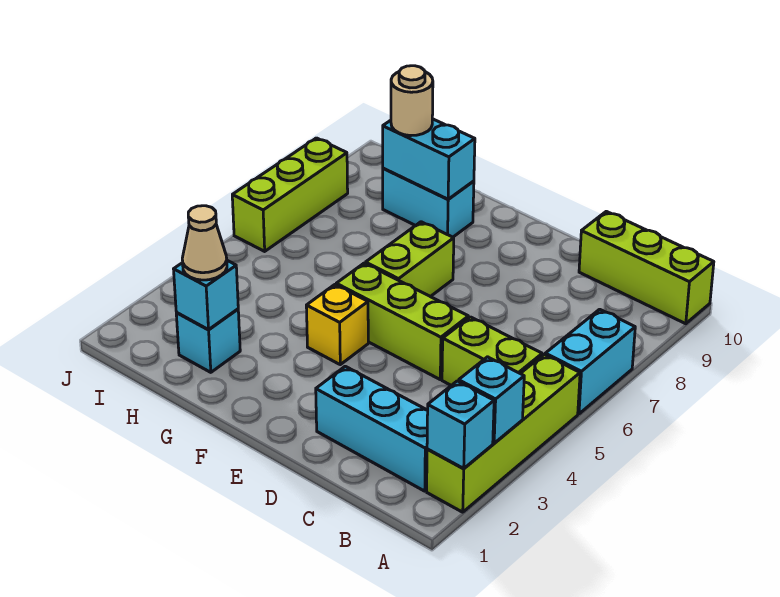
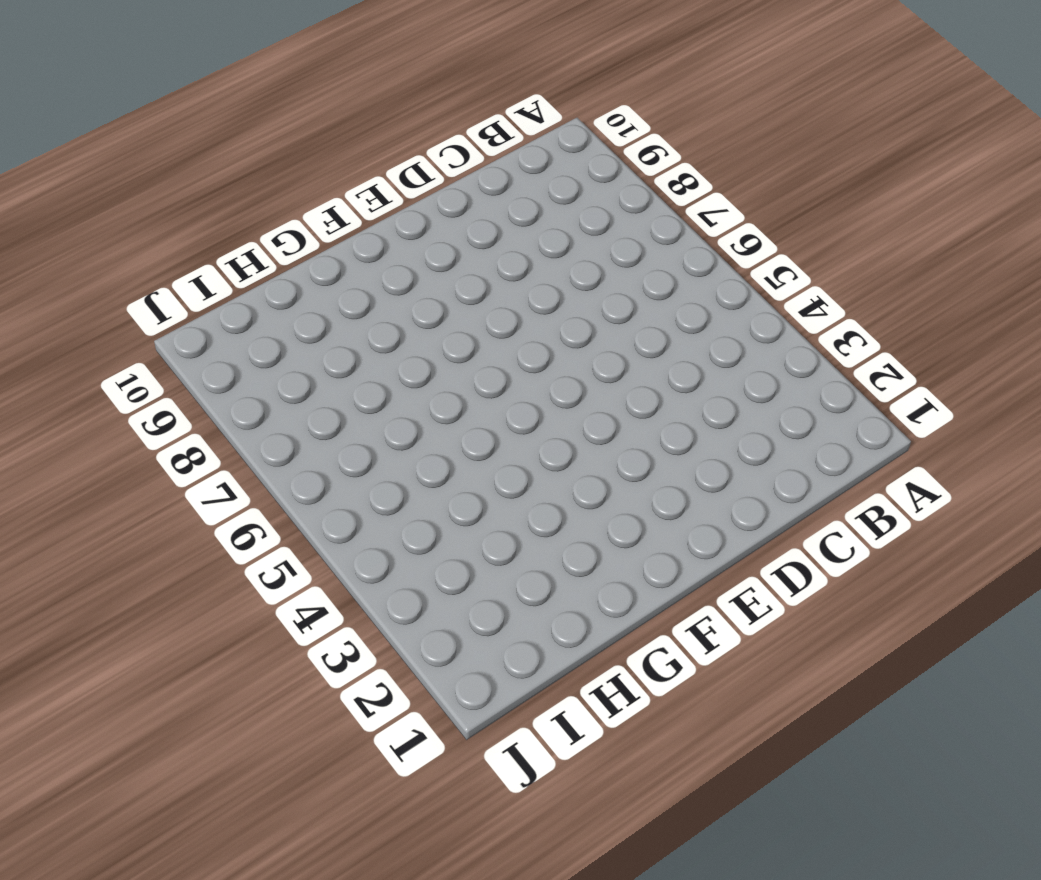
none -> lime 1x4 brick [427,354,580,512]
none -> cyan 1x2 brick [545,309,635,414]
none -> lime 1x3 brick [579,211,714,324]

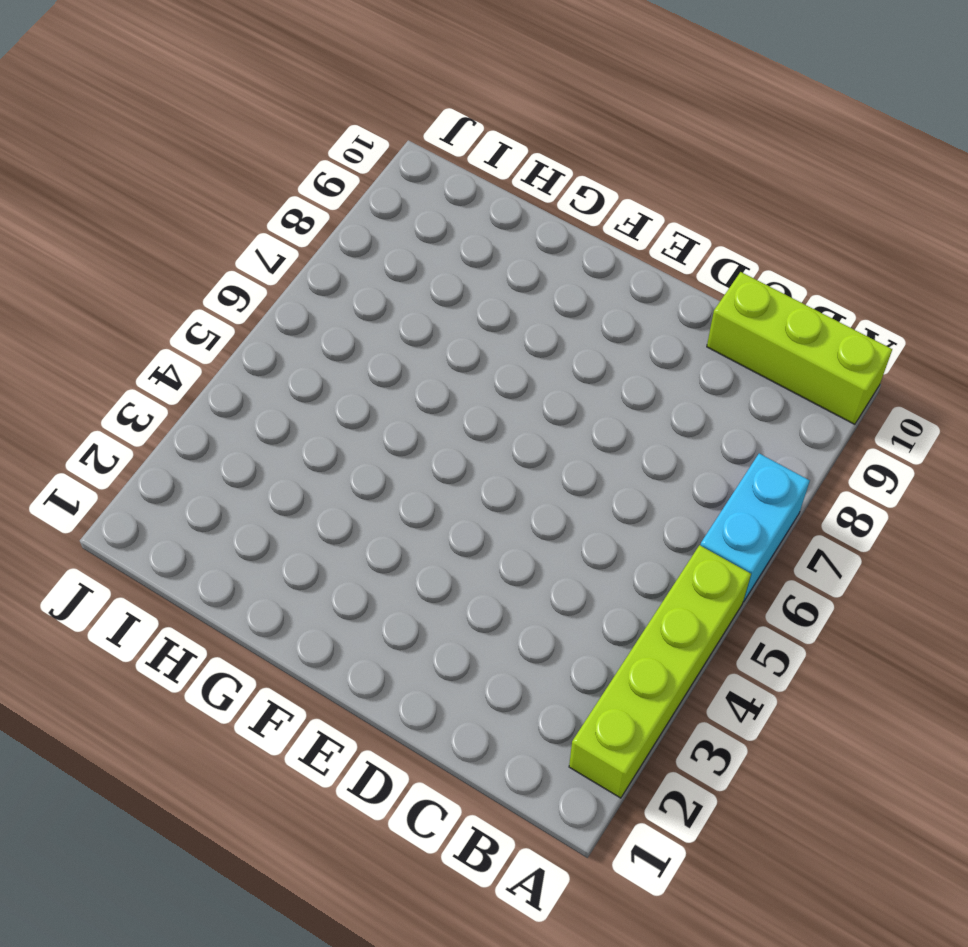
none -> cyan 1x3 brick [316,366,428,491]
none -> lime 1x2 brick [442,317,542,385]
none -> lime 1x3 brick [336,263,468,379]

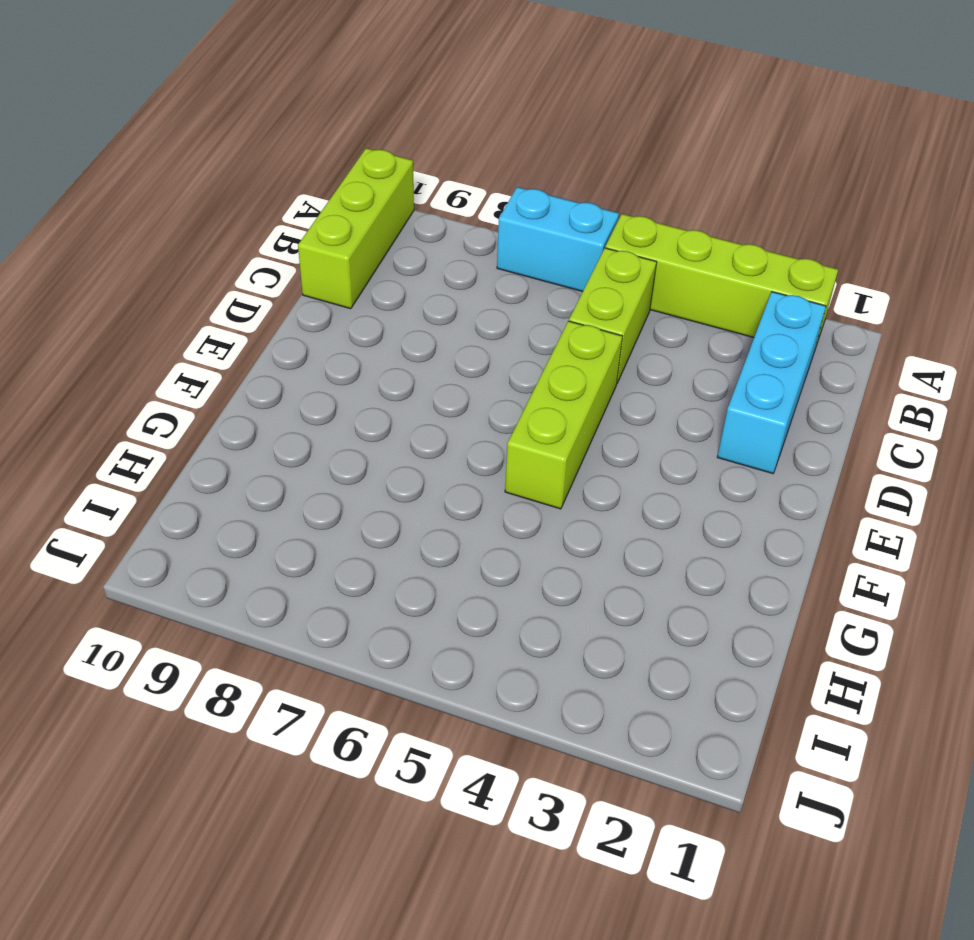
none -> yellow 1x1 brick [306,285,368,365]
none -> lime 1x2 brick [366,222,454,297]
none -> cyan 1x2 brick [383,168,474,237]

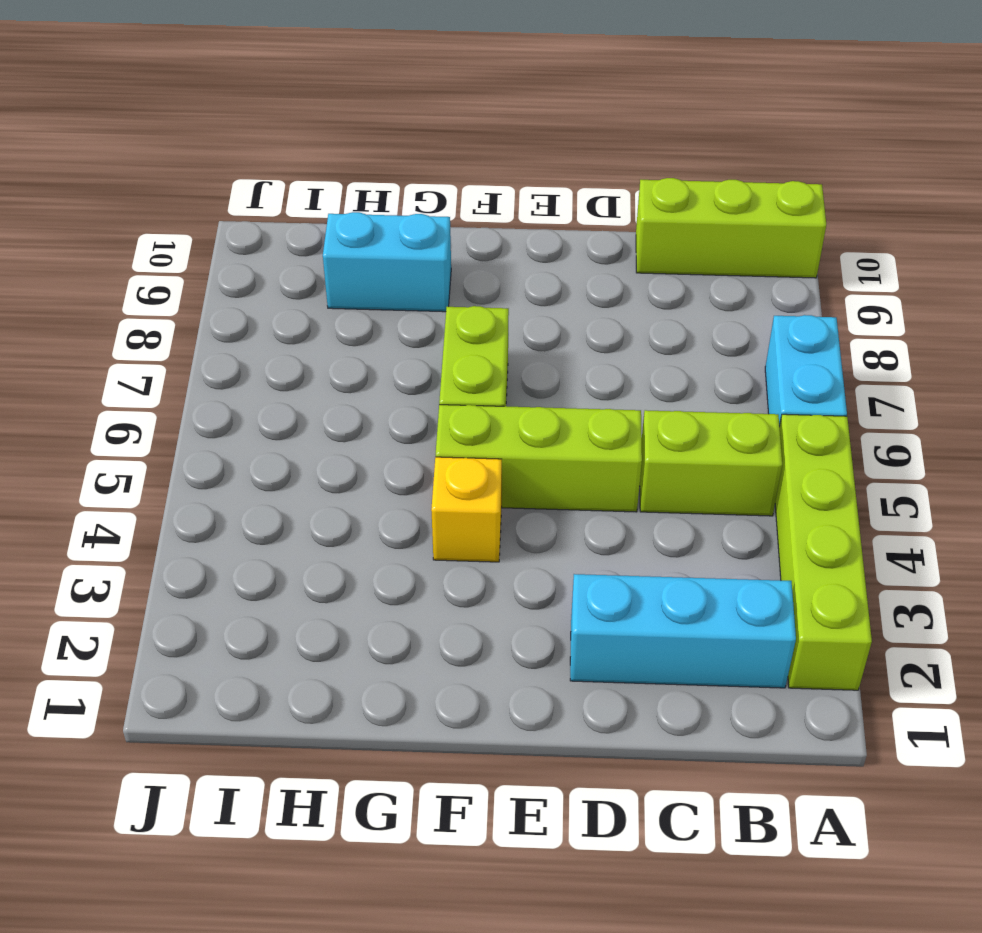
none -> cyan 1x1 brick [176,309,240,372]
none -> lime 1x3 brick [232,138,348,251]
none -> cyan 1x1 brick [427,381,494,468]

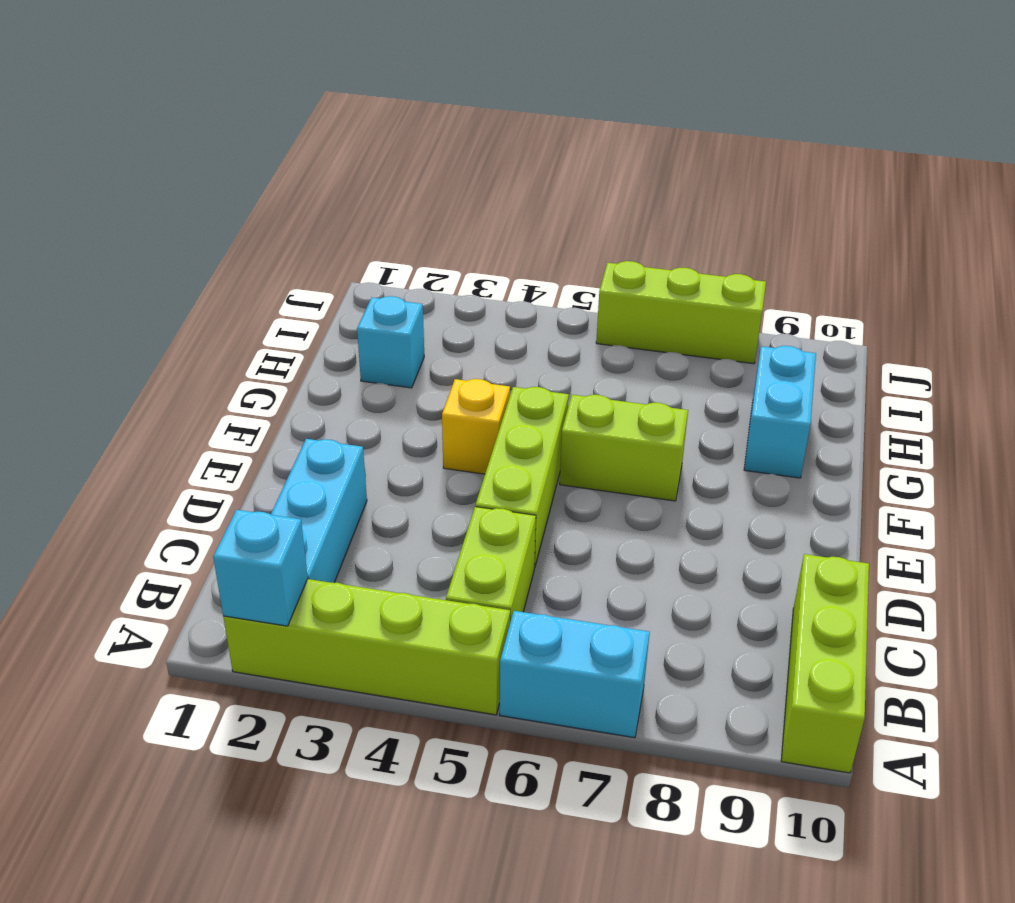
none -> cyan 1x1 brick [459,357,524,443]
none -> cyan 1x2 brick [383,119,475,199]
none -> cyan 1x1 brick [174,261,238,330]

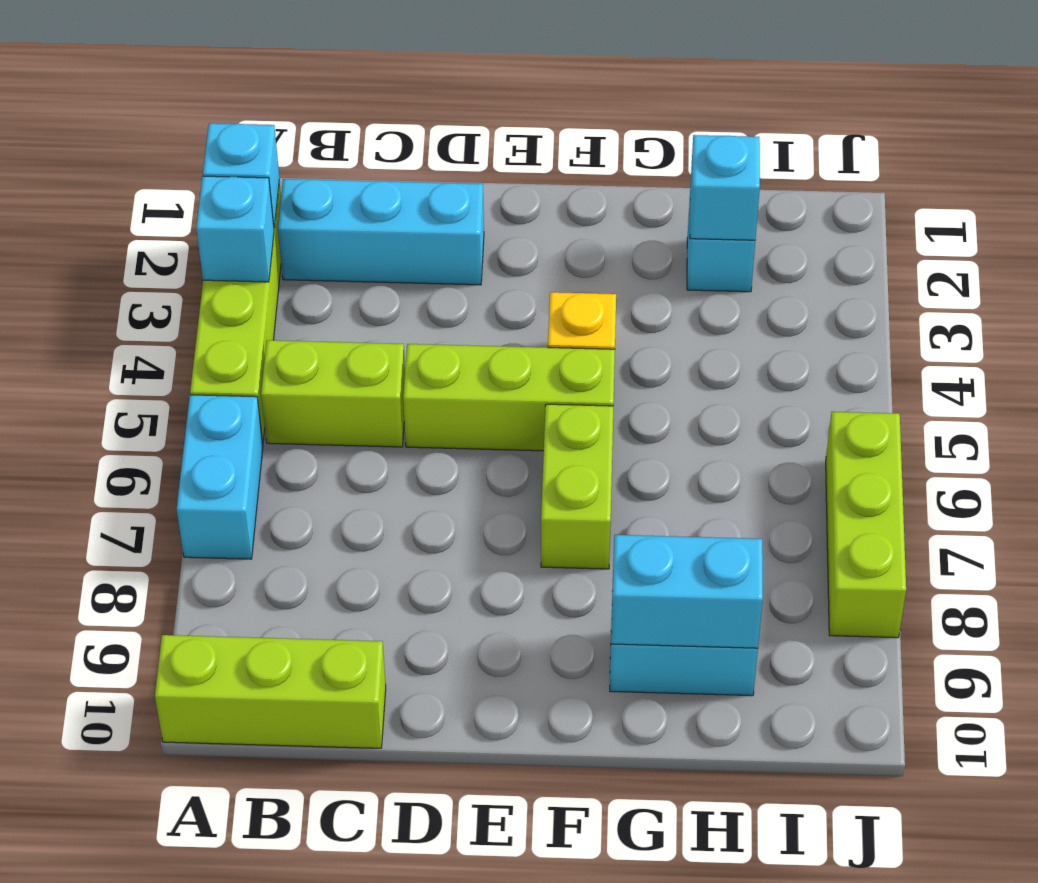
none -> tan 1x1 cone [182,206,227,280]
none -> tan 1x1 round brick [391,66,433,136]

